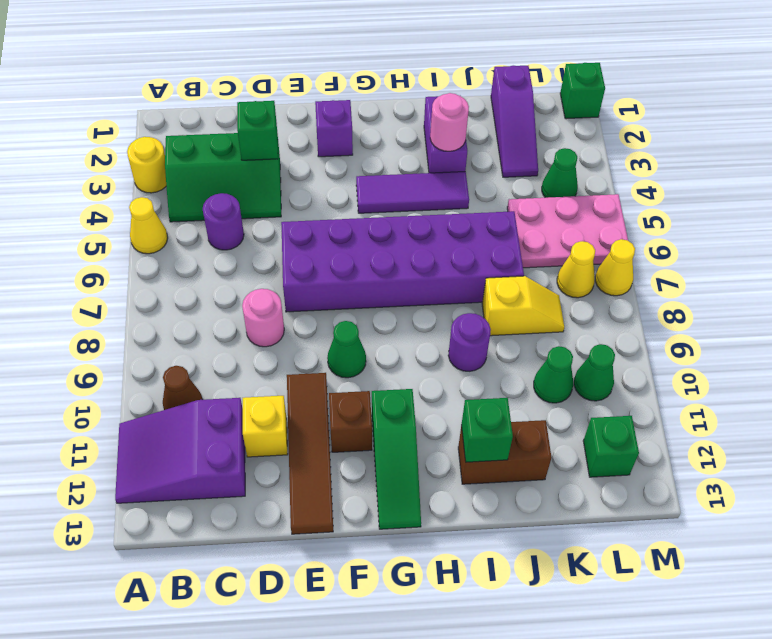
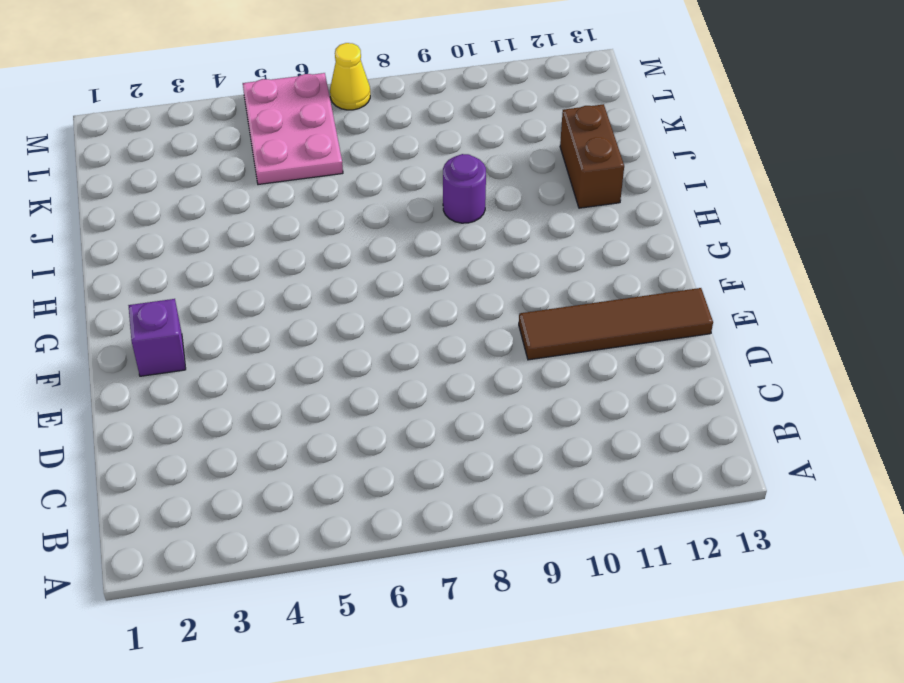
none -> yellow 1x1 round brick [127,137,166,193]
none -> yellow 1x1 cone [129,197,168,254]
none -> purple 2x3 slope [115,398,245,503]
none -> green 2x3 slope [165,133,281,222]

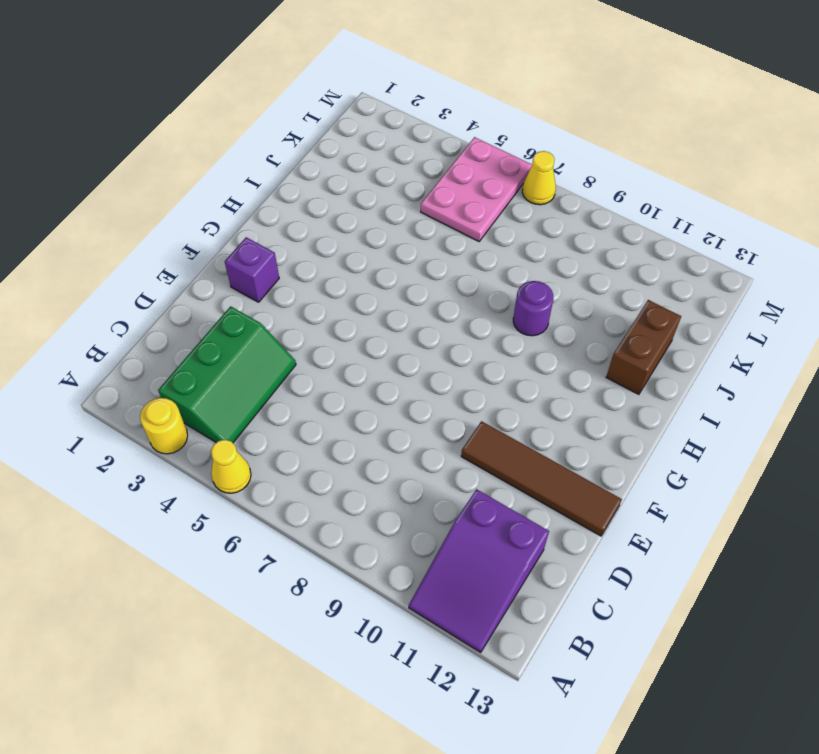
none -> brown 1x1 cone [163,366,202,410]
none -> purple 1x1 round brick [203,193,244,250]
none -> pink 1x1 round brick [242,289,284,347]
none -> yellow 1x1 brick [243,396,288,457]

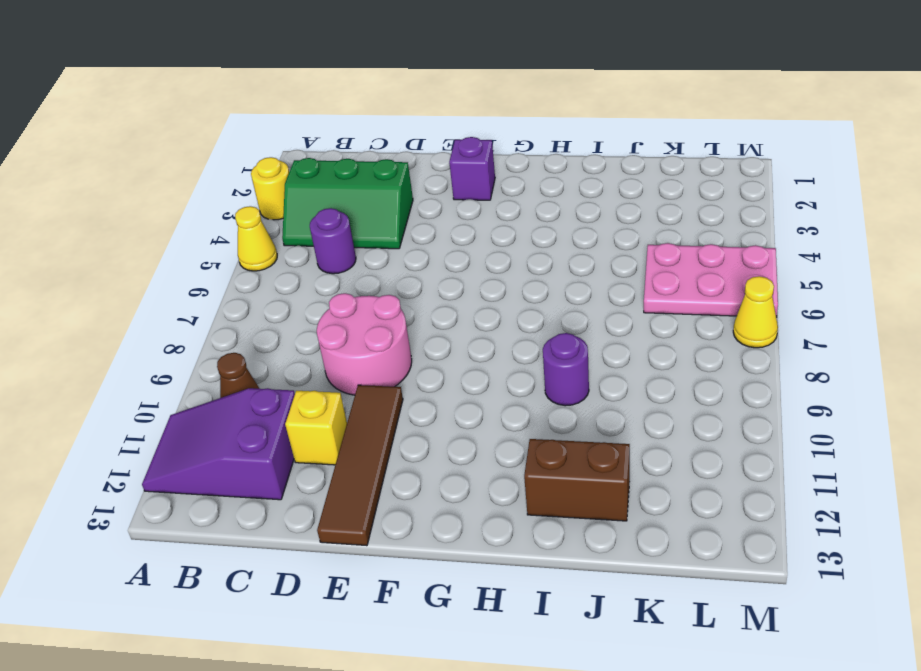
pink 2x2 round brick [317,293,412,395] -> pink 1x1 round brick [242,289,284,347]
none -> purple 2x6 brick [281,211,524,312]
none -> green 1x1 cone [327,321,366,378]
none -> brown 1x1 brick [329,391,372,452]
none -> purple 1x3 tile [356,172,469,213]

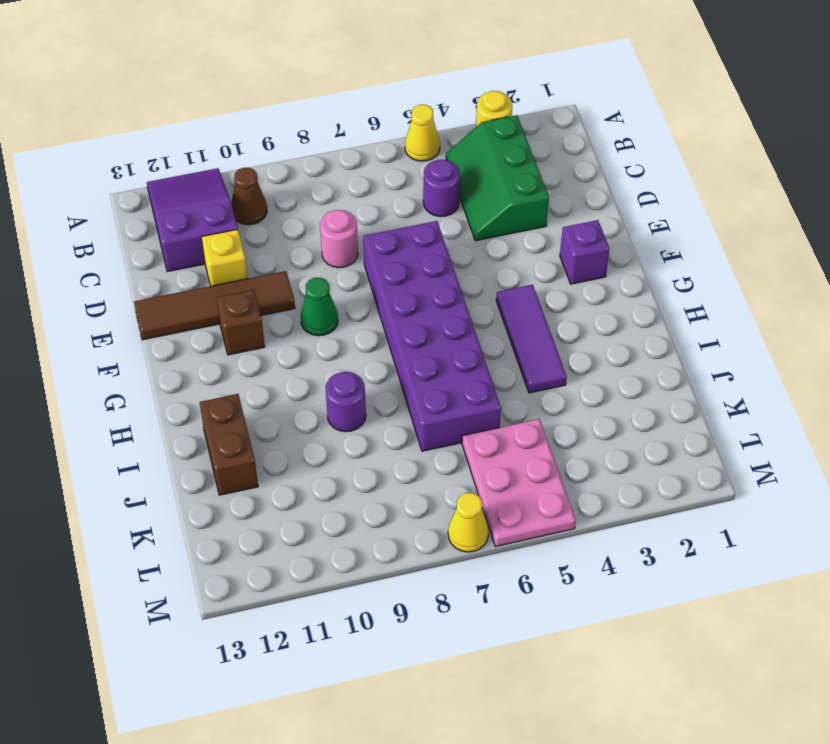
none -> green 1x3 slope [372,389,421,529]
none -> purple 1x2 brick [424,96,467,173]
none -> yellow 1x2 slope [482,276,564,336]
none -> purple 1x3 slope [491,66,538,177]

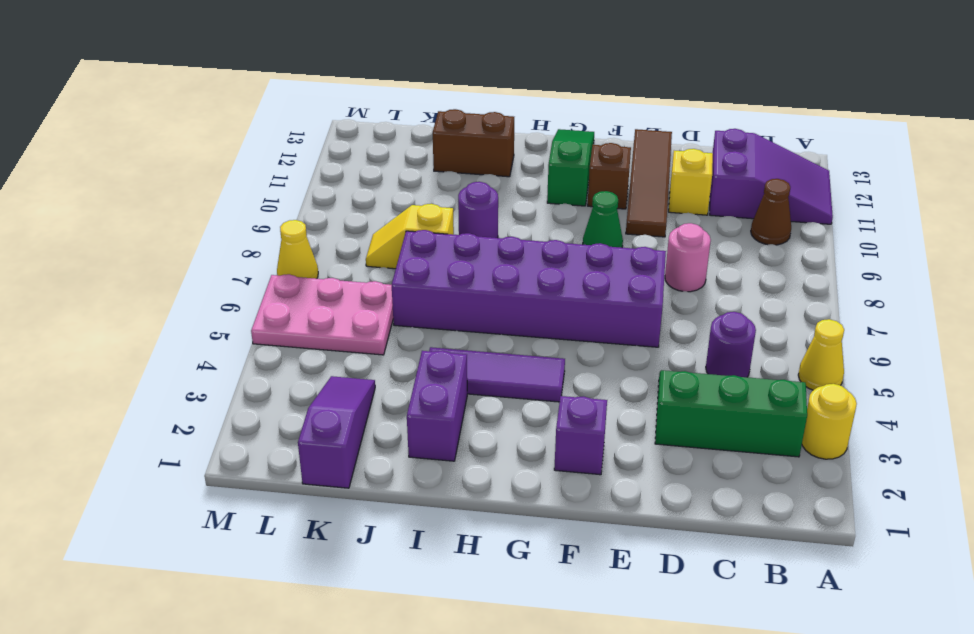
none -> green 1x1 cone [534,346,573,403]
none -> green 1x1 cone [542,148,578,198]
none -> yellow 1x1 cone [557,241,595,298]
none -> green 1x1 cone [574,344,615,401]

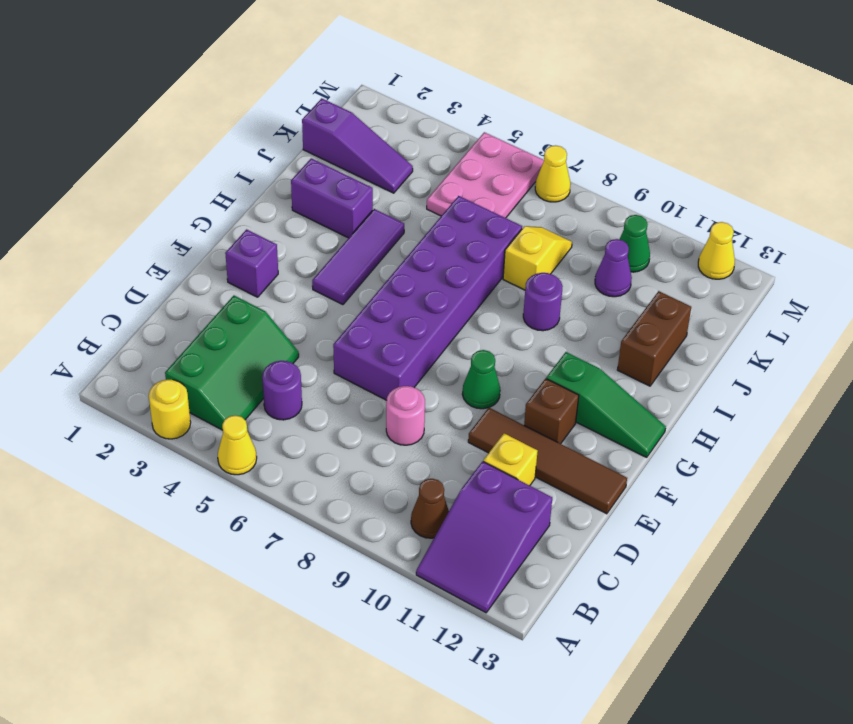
purple 1x1 cone [595,239,632,297] -> green 1x1 cone [534,346,573,403]
yellow 1x1 cone [698,222,735,279] -> yellow 1x1 cone moved to [557,241,595,298]
none -> green 1x1 cone [542,148,578,198]
none -> green 1x1 brick [583,416,639,477]
none -> green 1x1 brick [560,63,605,119]
none -> green 1x1 brick [237,101,278,160]

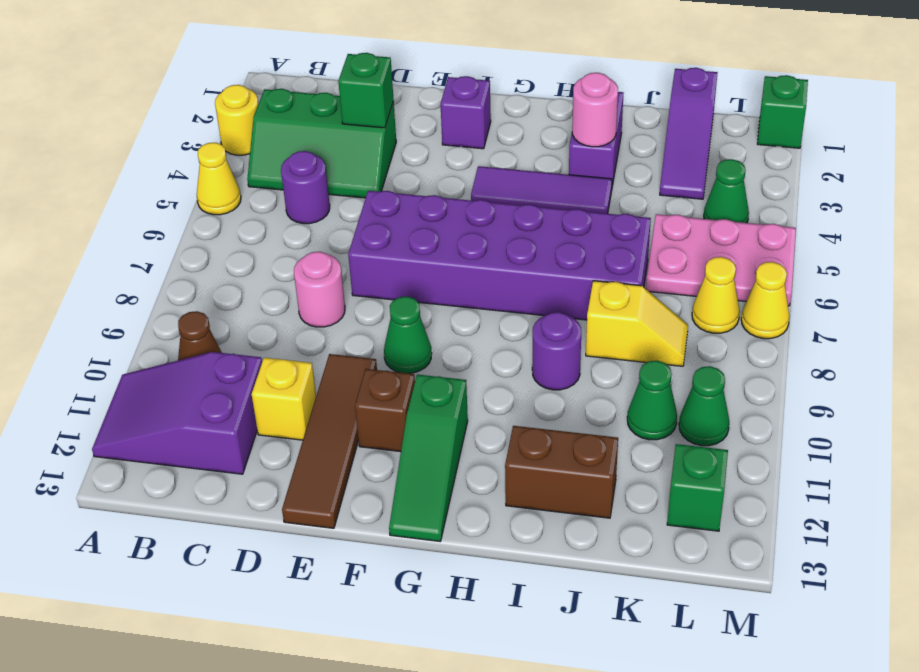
none -> green 1x1 brick [461,398,513,462]

